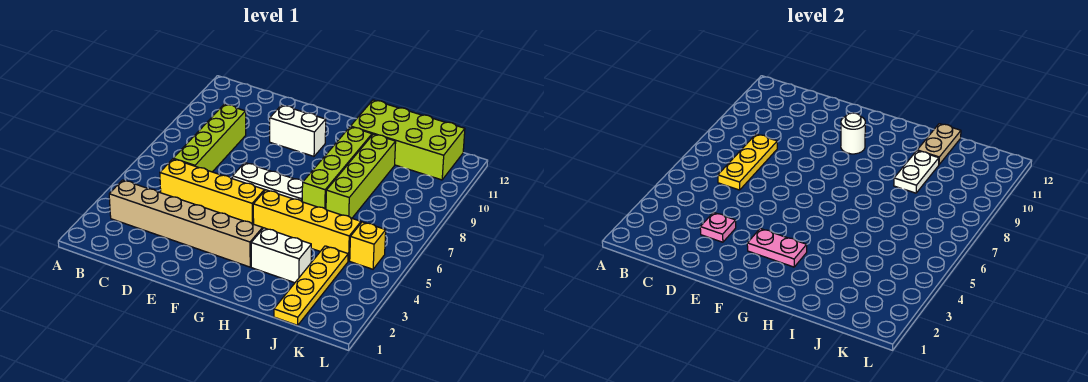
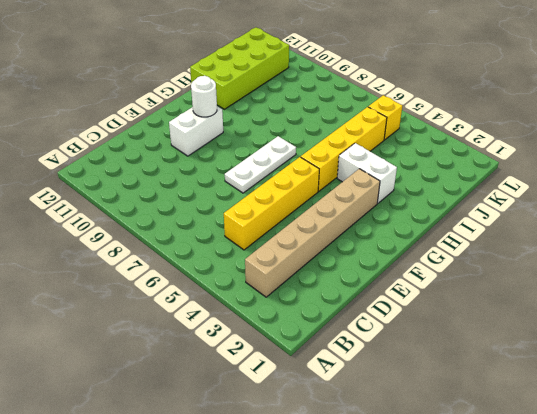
white 1x2 brick [337,143,397,203] -> white 1x2 brick turned to [251,228,311,283]
none -> lime 1x4 brick [173,104,246,172]
none -> lime 1x4 brick [302,127,372,209]
none -> lime 1x4 brick [326,134,396,218]

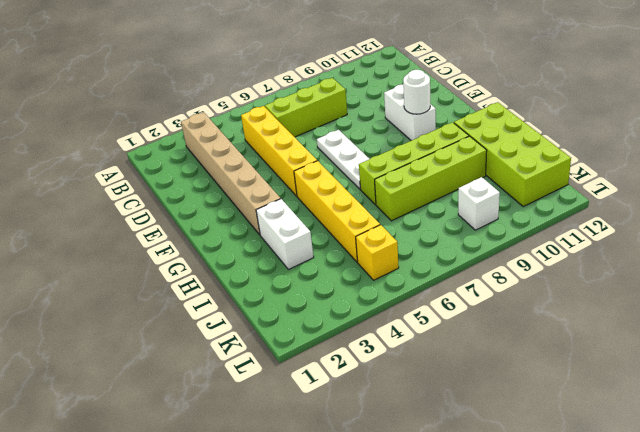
lime 1x3 brick [265,78,347,137] -> lime 1x4 brick [173,104,246,172]
white 1x1 brick [458,177,500,230] -> none
none -> yellow 1x4 plate [274,246,348,325]
none -> yellow 1x3 plate [718,134,777,190]
none -> pink 1x1 plate [700,212,736,242]

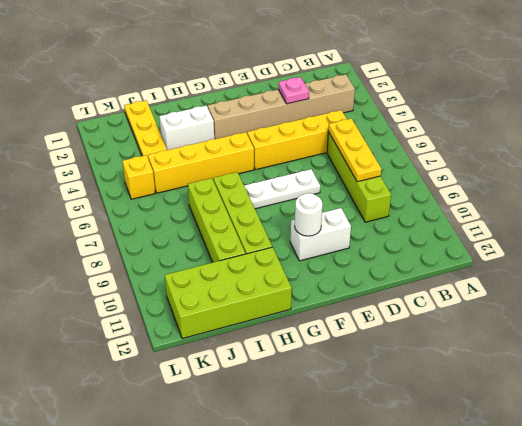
none -> pink 1x2 plate [747,229,807,267]
none -> white 1x2 plate [894,151,939,193]
none -> tan 1x2 plate [917,124,961,164]

